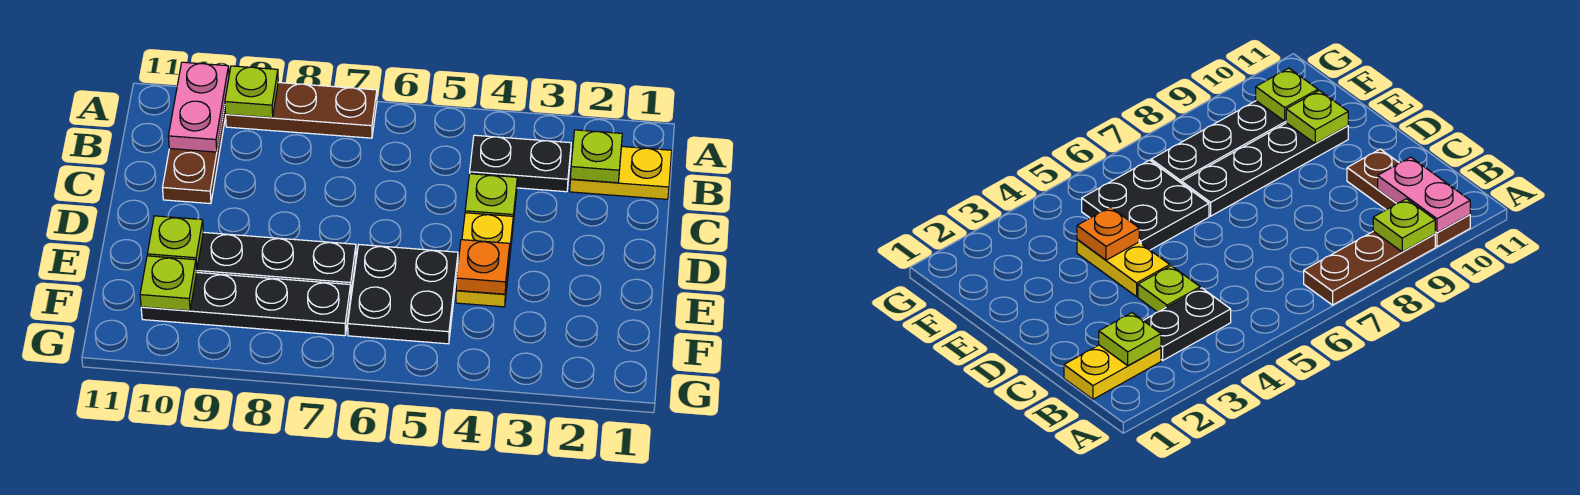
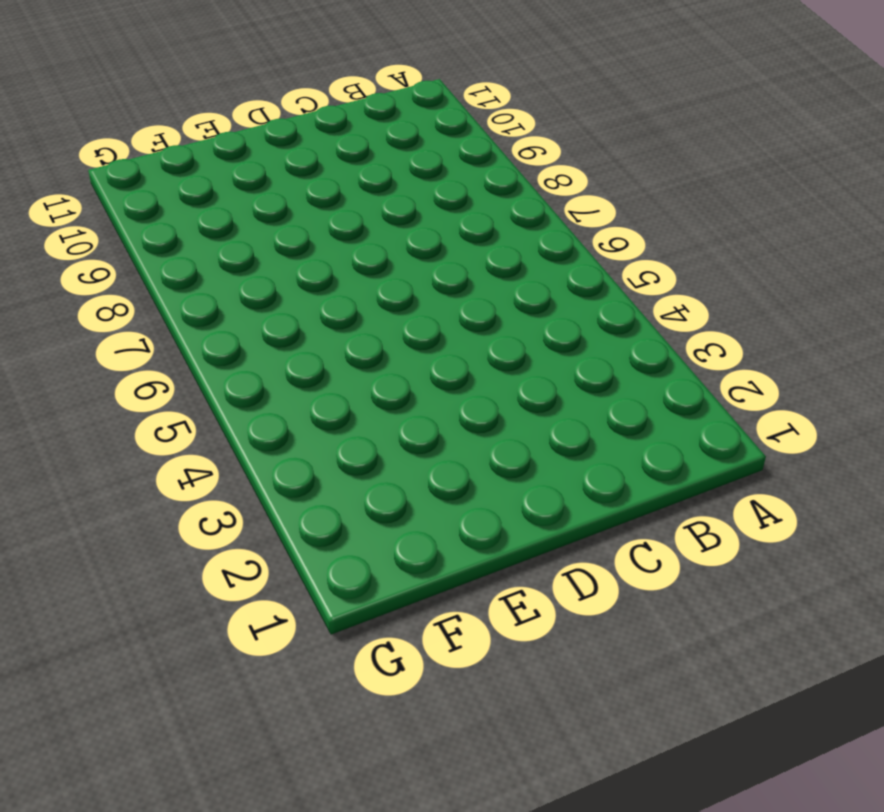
none -> brown 1x3 plate [226,82,377,138]
none -> brown 1x3 plate [163,106,226,204]
none -> yellow 1x2 plate [570,146,672,199]

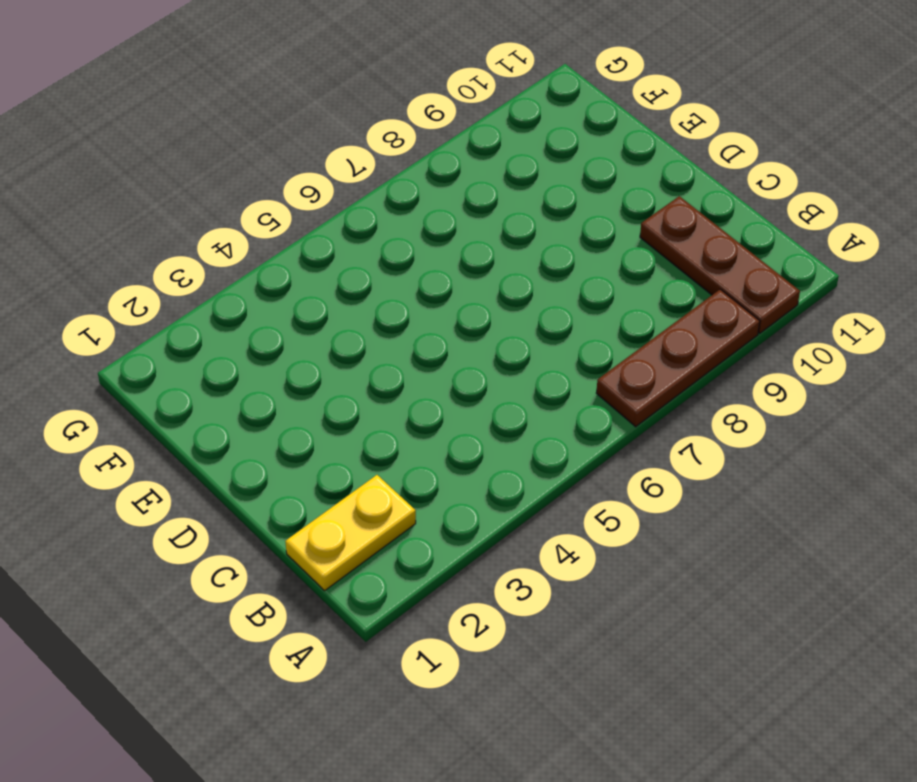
none -> black 1x2 plate [470,135,571,192]
none -> lime 1x1 plate [465,174,517,222]
none -> yellow 1x2 plate [456,213,513,307]

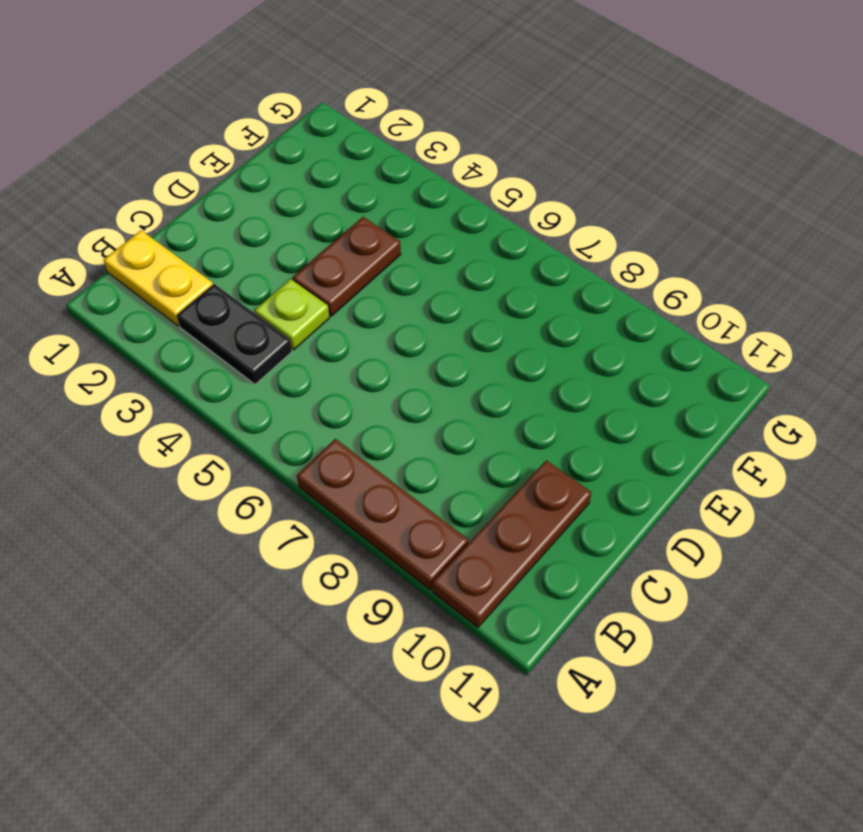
brown 1x2 plate [293,217,401,316] -> yellow 1x2 plate [456,213,513,307]
none -> black 2x2 plate [348,245,458,344]
none -> black 1x4 plate [197,232,356,291]
none -> black 1x4 plate [141,273,351,336]

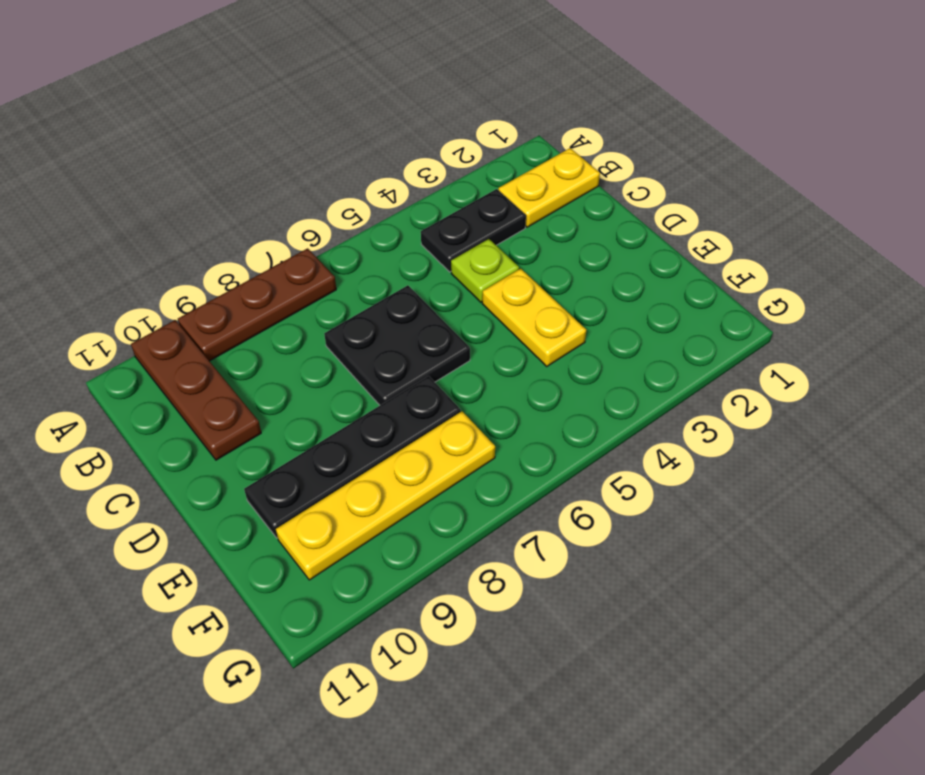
black 2x2 plate [324,285,470,405] -> black 2x2 plate moved to [348,245,458,344]
yellow 1x4 plate [276,411,495,580] -> black 1x4 plate [141,273,351,336]
none -> lime 1x1 plate [225,66,278,118]
none -> pink 1x2 plate [168,62,229,152]
none -> lime 1x1 plate [570,130,622,183]

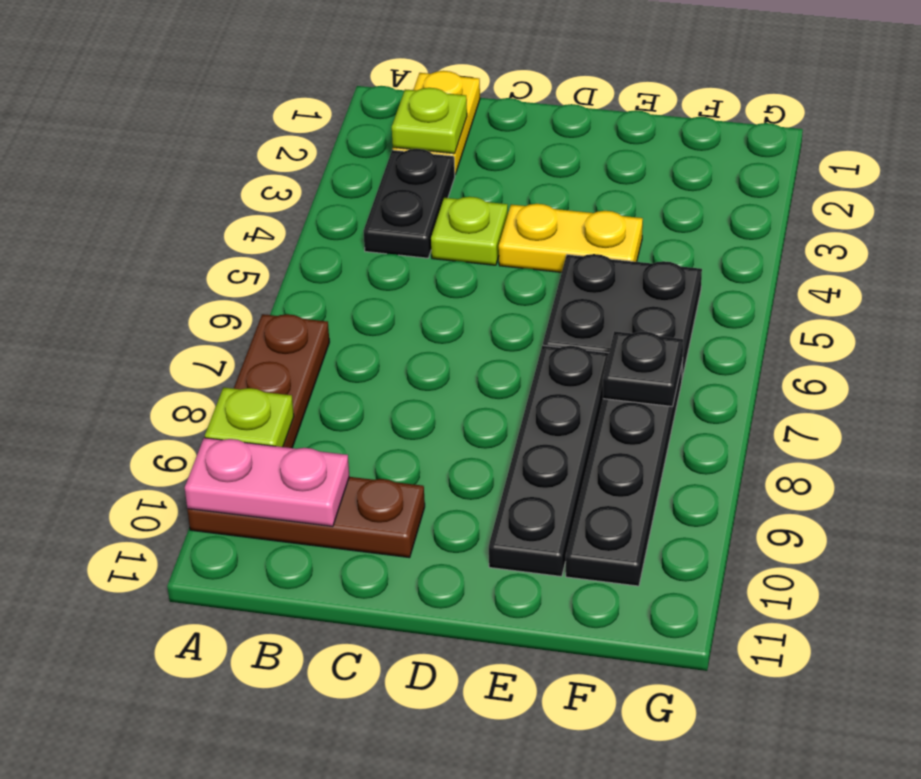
black 1x1 plate [603,331,683,407] -> none
none -> orange 1x1 plate [456,240,510,294]
none -> lime 1x1 plate [147,216,203,269]
none -> lime 1x1 plate [140,256,197,311]

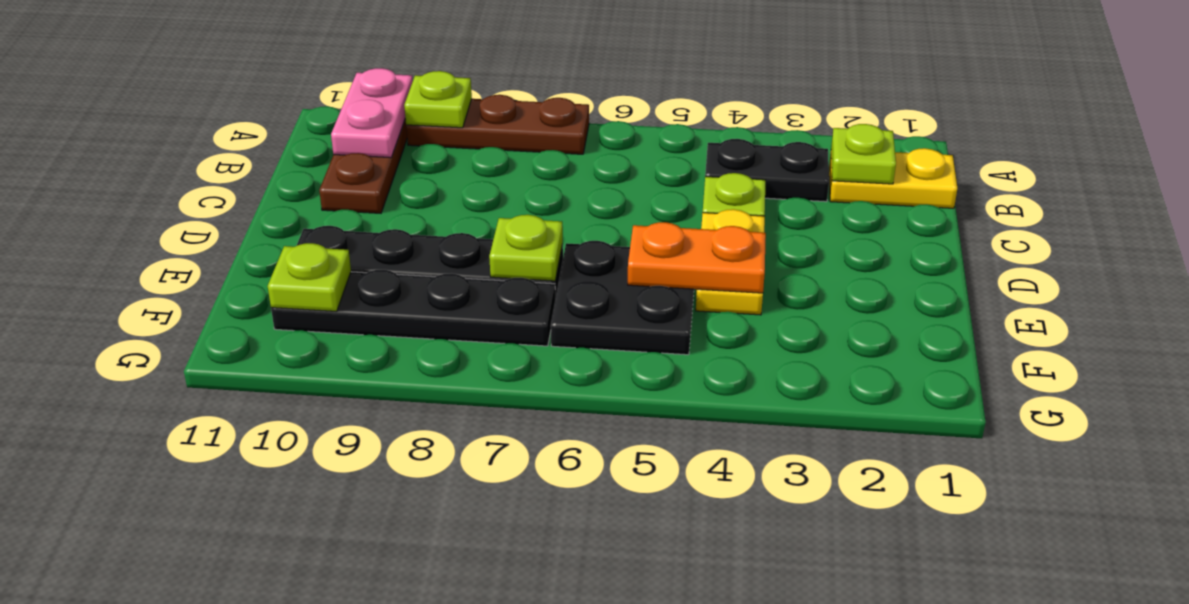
orange 1x2 plate [628,222,766,293] -> orange 1x1 plate [456,240,510,294]
lime 1x1 plate [489,215,563,281] -> lime 1x1 plate moved to [147,216,203,269]

